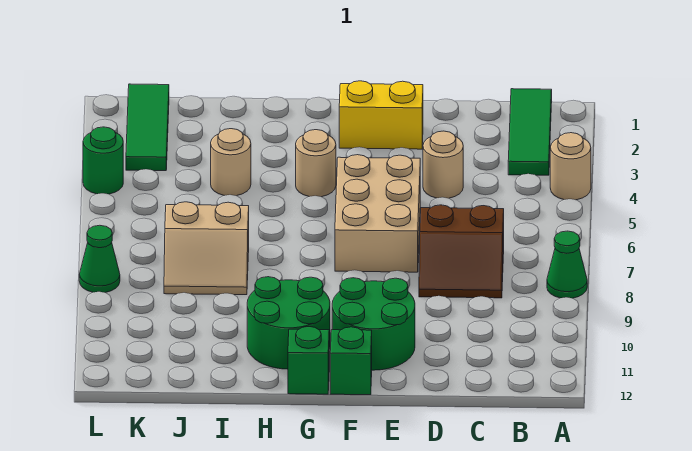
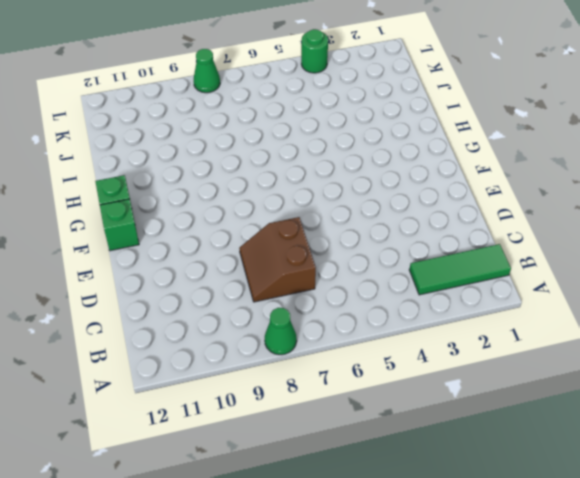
none -> tan 1x1 round brick [550,133,591,200]
none -> tan 1x1 round brick [423,131,463,198]
none -> yellow 1x2 brick [339,81,423,149]

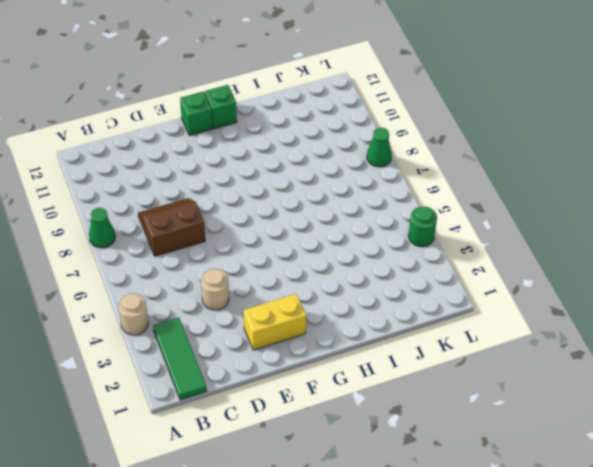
none -> tan 2x3 brick [335,155,420,272]
none -> green 2x2 round brick [332,278,415,370]
none -> tan 1x1 round brick [296,130,336,197]

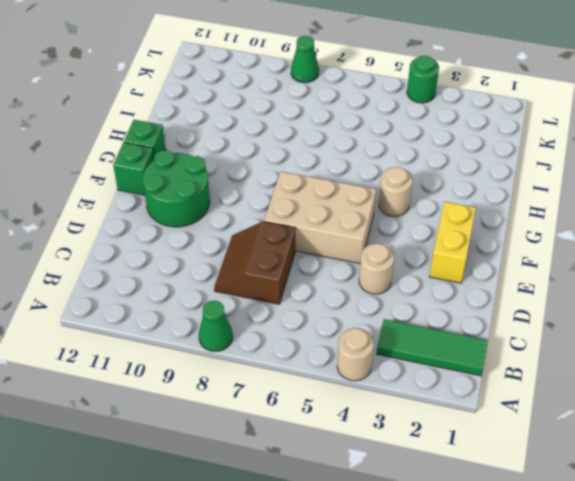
none -> green 2x2 round brick [247,277,330,369]
none -> tan 1x1 round brick [211,129,251,196]
none -> tan 2x2 slope [164,202,249,295]

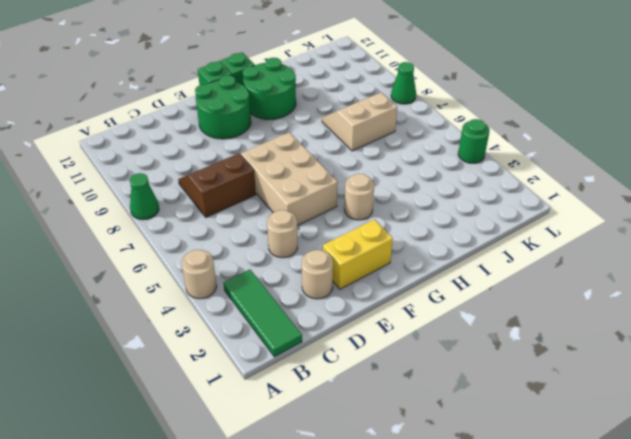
tan 1x1 round brick [302,250,333,299] -> tan 1x1 round brick moved to [211,129,251,196]
none -> green 1x3 tile [126,84,169,171]

